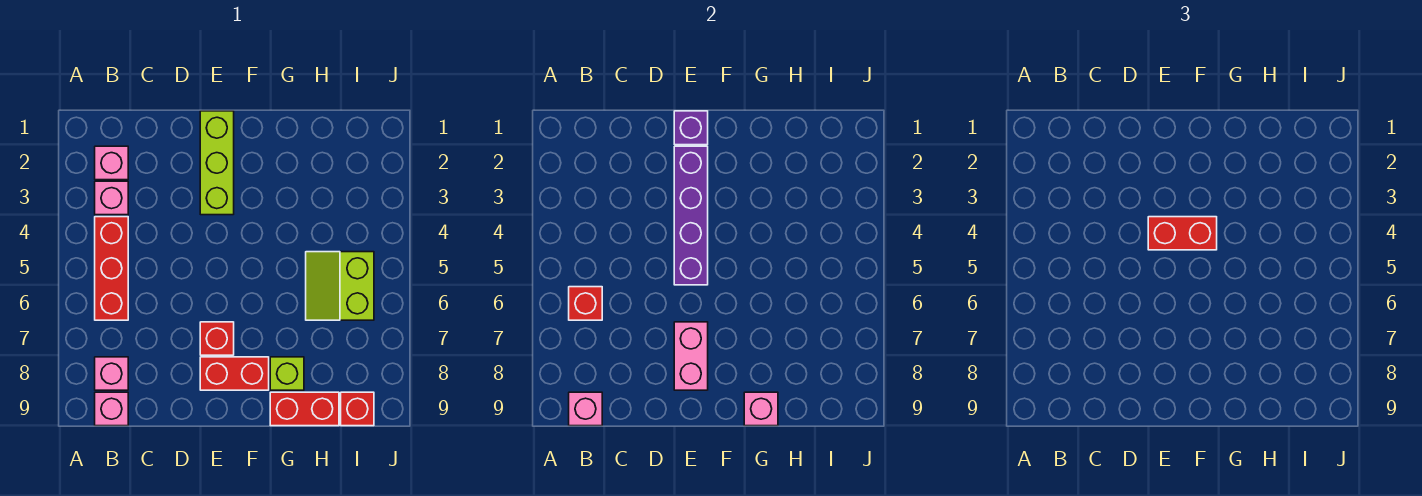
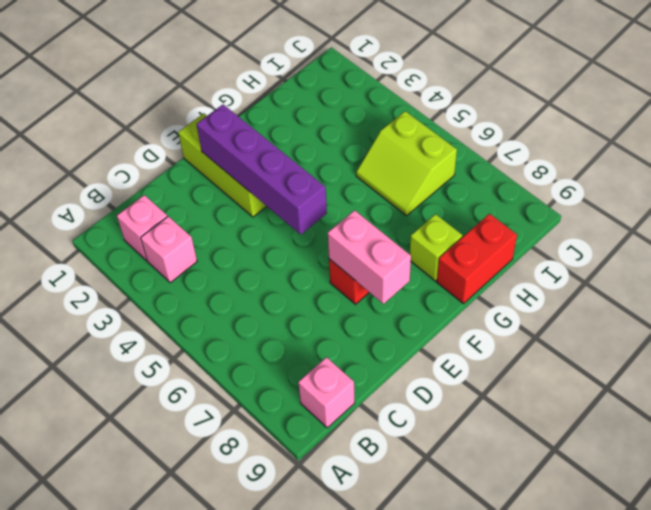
none -> red 1x3 brick [95,217,128,320]
none -> pink 1x1 brick [95,357,128,390]
none -> red 1x2 brick [200,357,269,390]

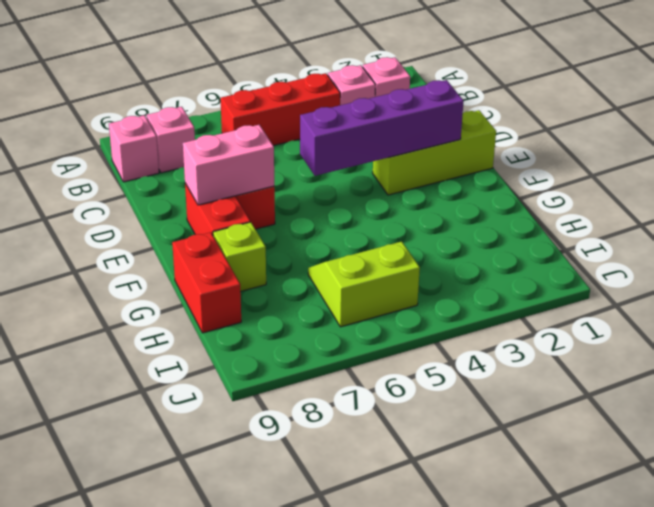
none -> red 1x1 brick [341,392,374,426]
none -> red 1x1 brick [569,287,602,320]
none -> pink 1x1 brick [569,392,602,426]

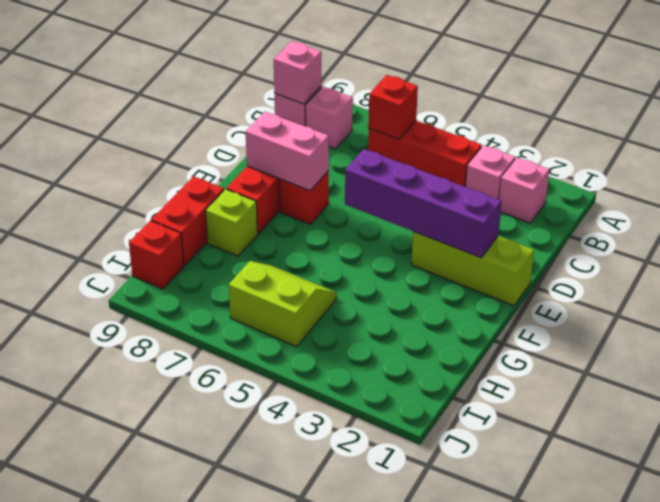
none -> purple 1x1 brick [674,111,708,145]
none -> pink 1x1 brick [744,392,778,426]
none -> red 1x2 brick [1148,217,1217,250]

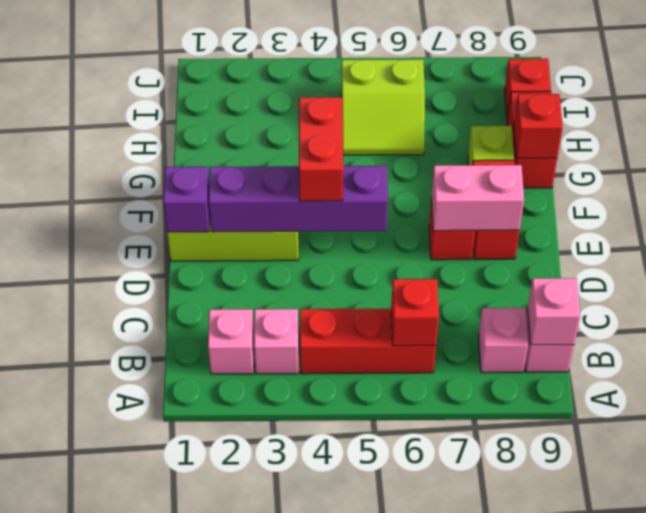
red 1x1 brick [514,94,563,158] -> pink 1x1 brick [744,392,778,426]

